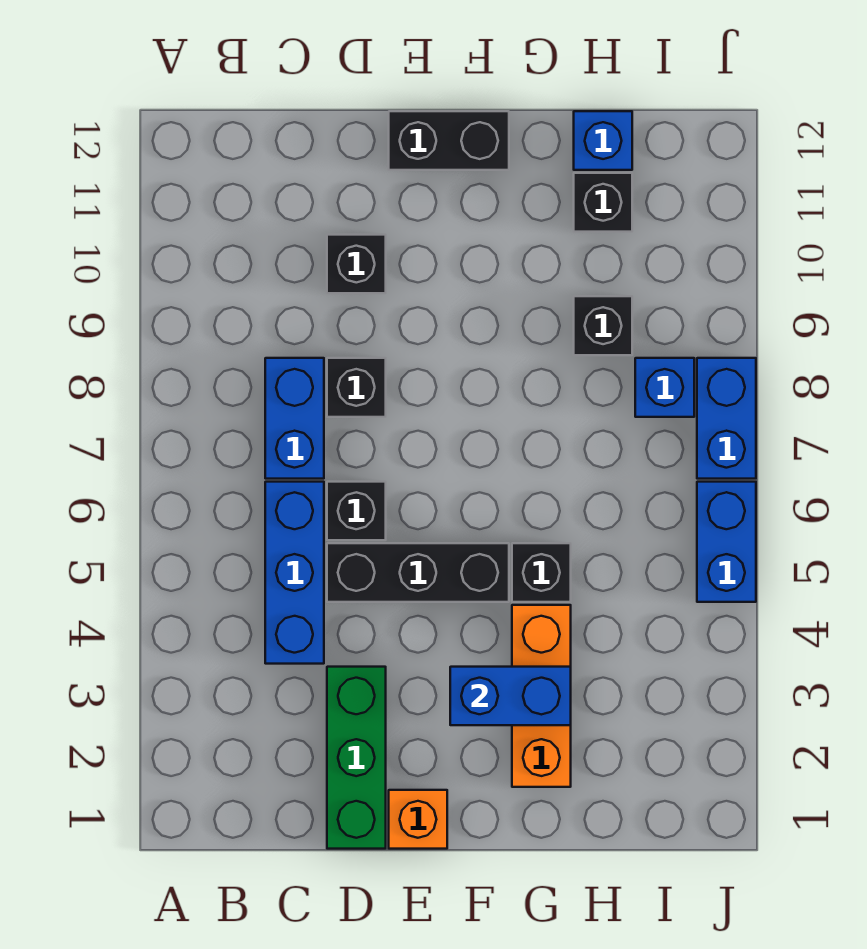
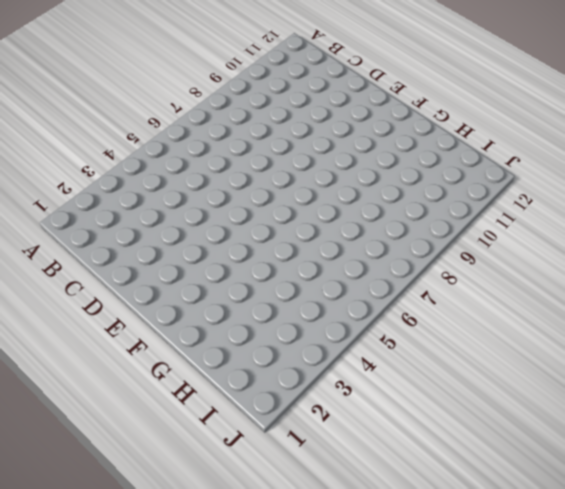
none -> blue 1x3 brick [265,482,324,664]
none -> blue 1x2 brick [265,358,324,479]
none -> green 1x3 brick [327,667,386,849]

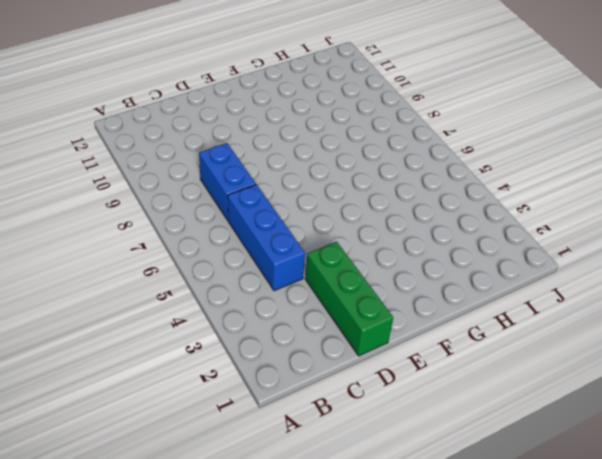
none -> black 1x3 brick [327,543,509,602]
none -> black 1x1 brick [327,482,386,540]
none -> black 1x1 brick [327,358,386,417]

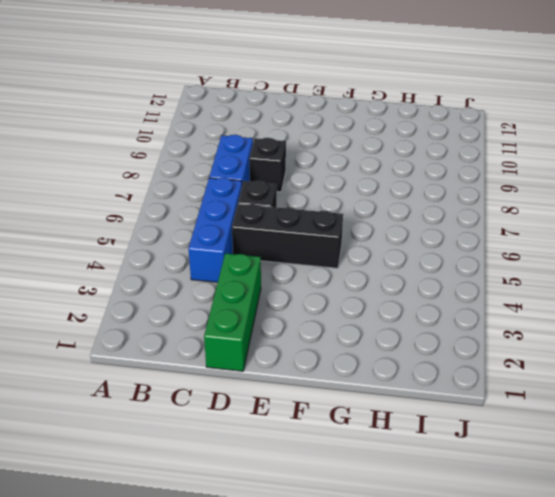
none -> black 1x1 brick [327,235,386,293]
none -> orange 1x1 brick [389,790,447,849]
none -> black 1x2 brick [389,111,509,170]

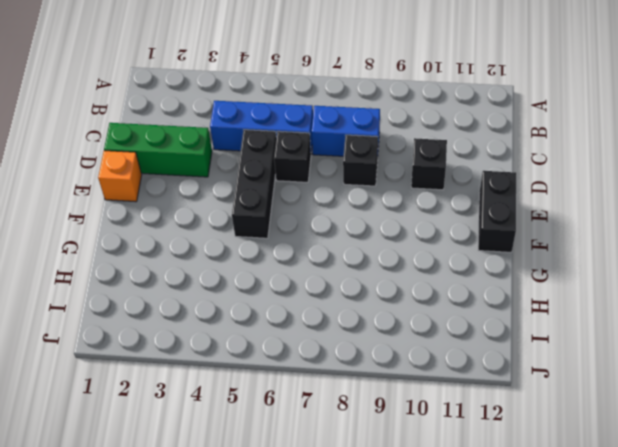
none -> orange 1x3 brick [512,605,571,787]
none -> black 1x1 brick [512,543,571,602]
none -> black 1x1 brick [574,296,632,355]

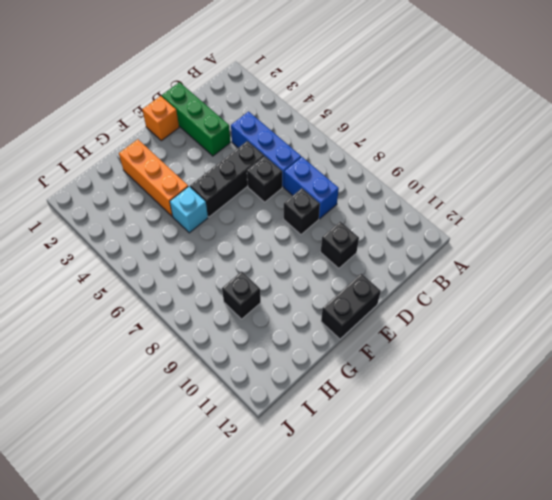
cyan 1x1 brick [170,186,208,233] -> black 1x1 brick [512,543,571,602]
none -> black 1x1 brick [574,173,632,232]
none -> blue 1x1 brick [574,111,632,170]
none -> blue 1x1 brick [635,358,694,417]

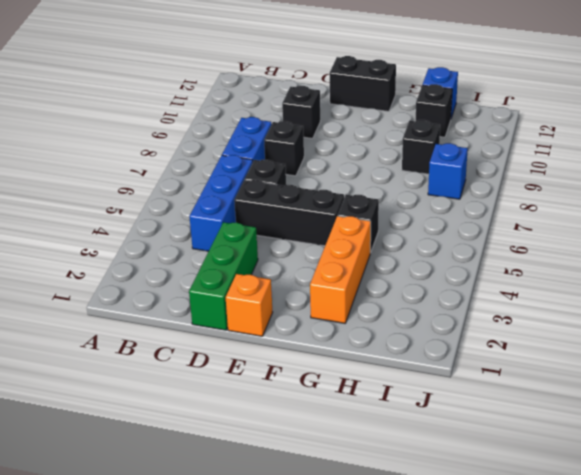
none -> blue 1x2 brick [697,482,756,602]
none -> blue 1x2 brick [697,358,756,479]
none -> blue 1x2 brick [450,667,571,725]

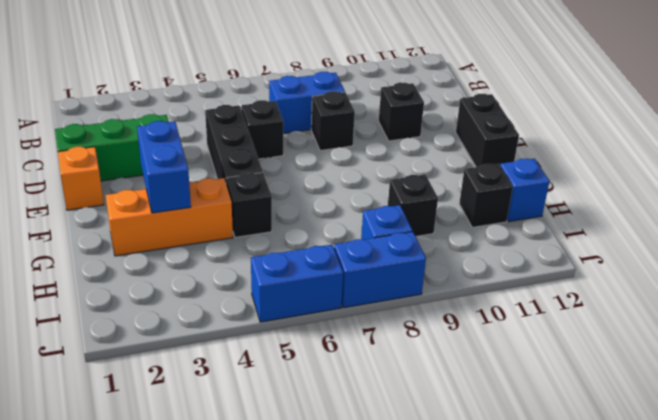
none -> blue 1x3 brick [265,482,324,664]

